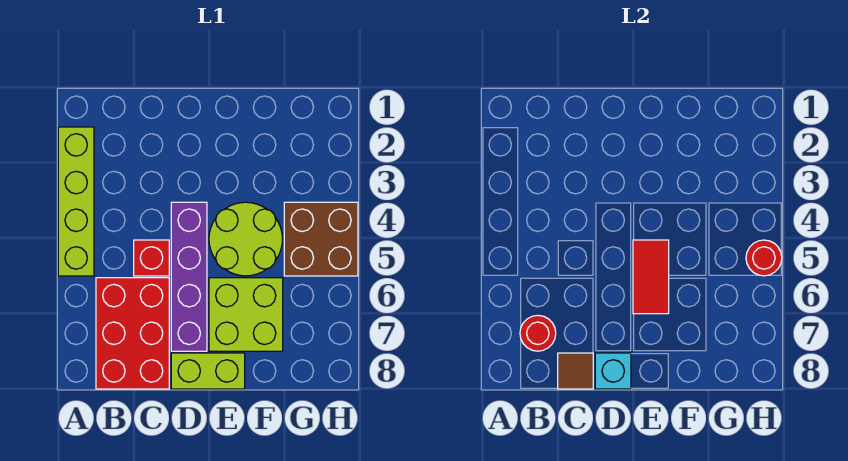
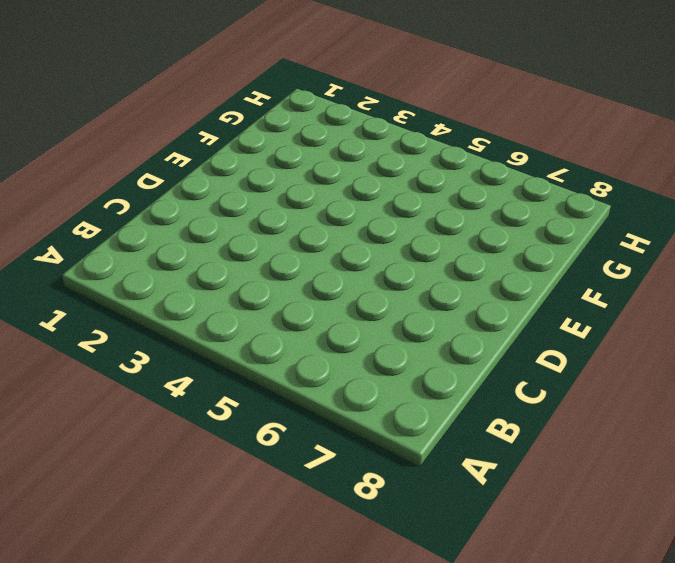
none -> lime 1x4 brick [58,127,94,276]
none -> red 2x3 brick [96,278,169,389]
none -> red 1x1 brick [134,240,169,276]

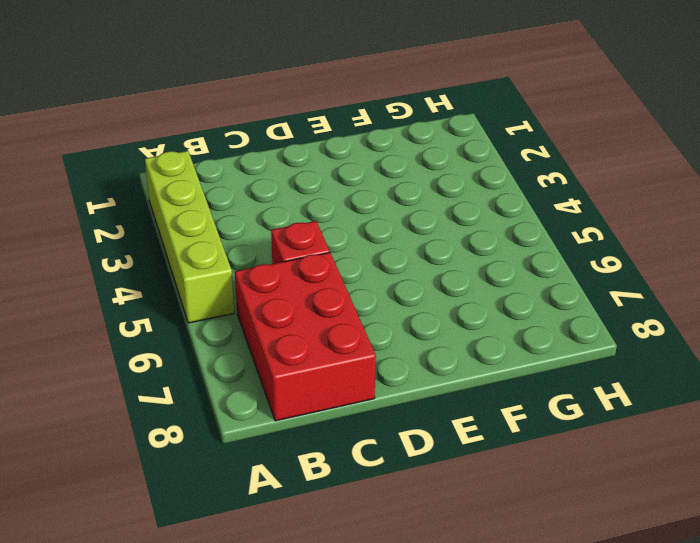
none -> purple 1x4 brick [171,202,207,351]
none -> lime 1x2 brick [171,353,245,389]
none -> lime 2x2 round brick [209,202,282,276]

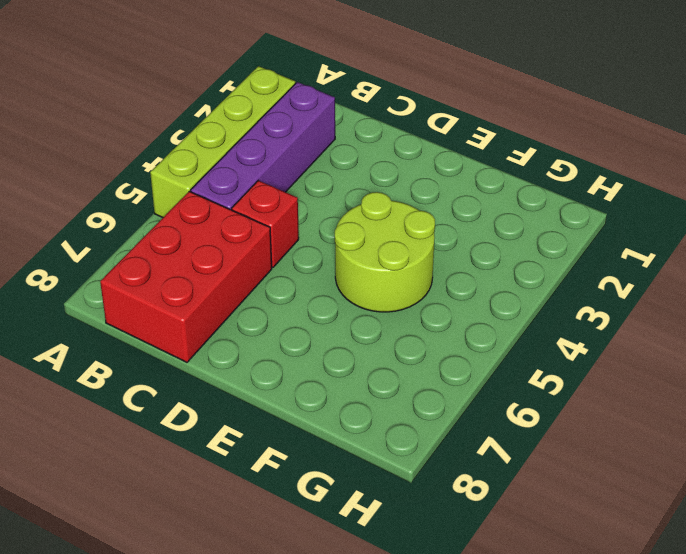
purple 1x4 brick [191,82,335,210] -> purple 1x4 brick moved to [171,202,207,351]
none -> lime 1x2 brick [171,353,245,389]
none -> lime 2x2 brick [209,278,283,351]
none -> brown 2x2 brick [284,202,358,276]

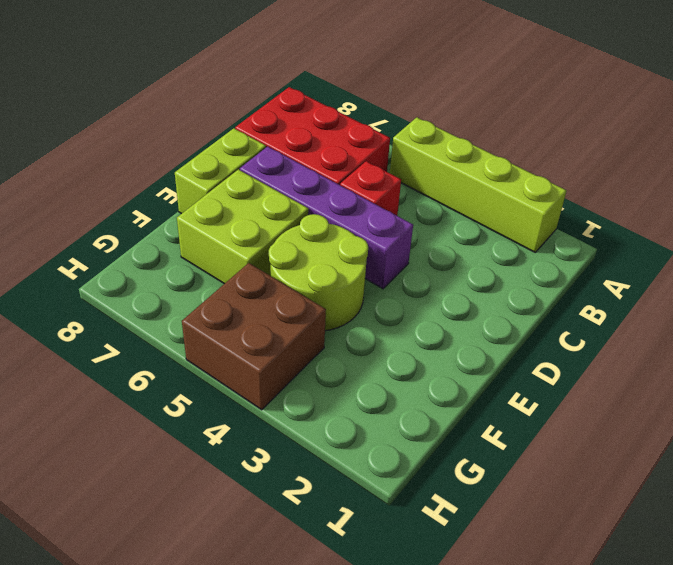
none -> red 1x1 round brick [520,315,556,351]
none -> brown 1x1 tile [558,353,593,389]
none -> cyan 1x1 brick [595,353,631,389]

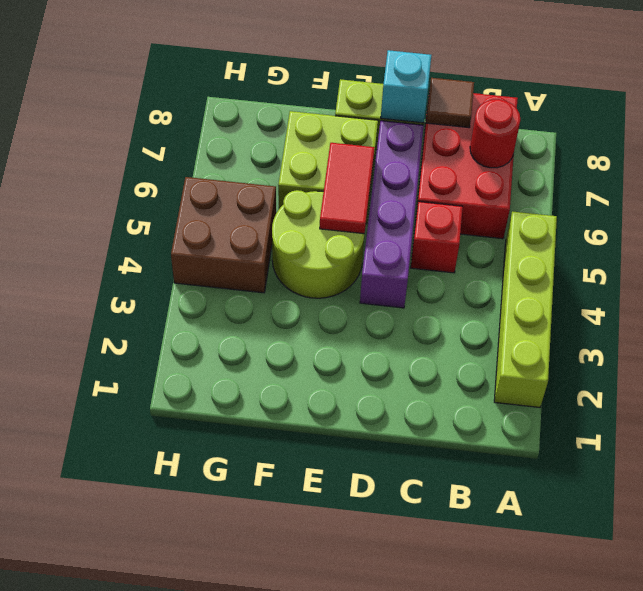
none -> red 1x1 round brick [746,240,782,276]

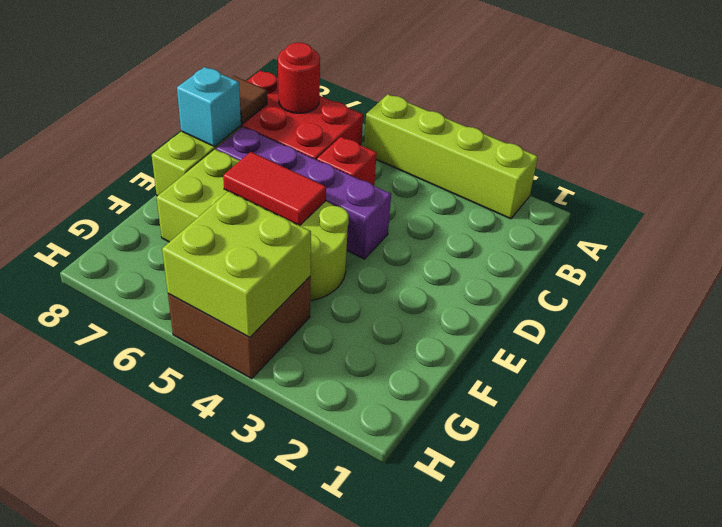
lime 2x2 brick [162,191,311,337] -> red 1x1 round brick [746,240,782,276]

